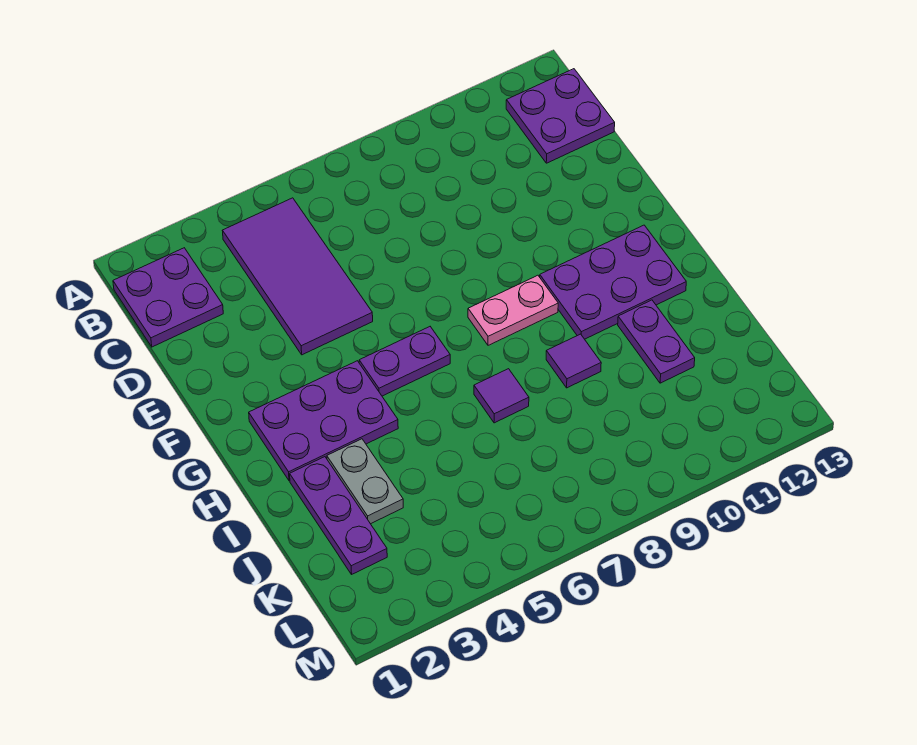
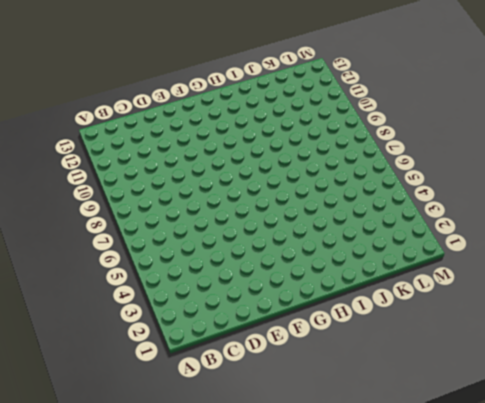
none -> purple 2x2 plate [113,248,223,347]
none -> purple 2x4 tile [222,198,373,355]
none -> purple 2x2 plate [506,69,615,163]

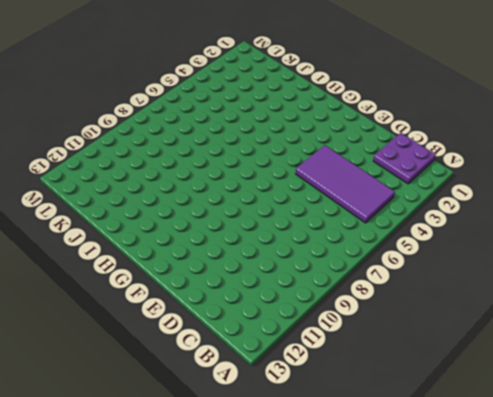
none -> purple 2x2 plate [506,69,615,163]
none -> purple 2x3 plate [249,361,398,481]
none -> purple 1x2 plate [359,327,450,396]

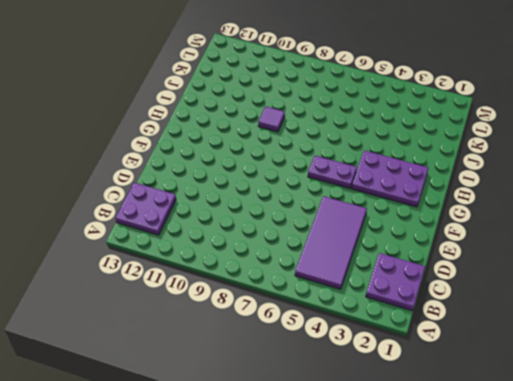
none -> pink 1x2 plate [468,275,558,345]
none -> purple 2x3 plate [540,225,686,339]
none -> purple 1x3 plate [290,457,387,574]

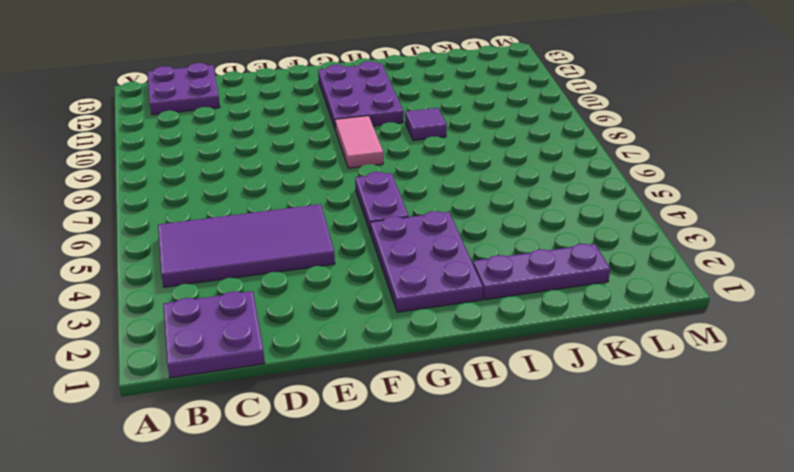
pink 1x2 tile [335,116,383,168] -> pink 1x2 plate [468,275,558,345]
none -> grey 1x2 plate [327,439,403,524]
none -> purple 1x1 tile [474,369,529,423]
none -> purple 1x2 plate [618,300,695,383]

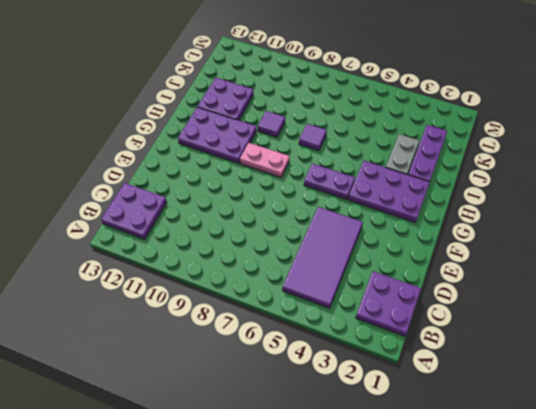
purple 2x2 plate [198,78,253,120] -> purple 1x2 plate [618,300,695,383]

